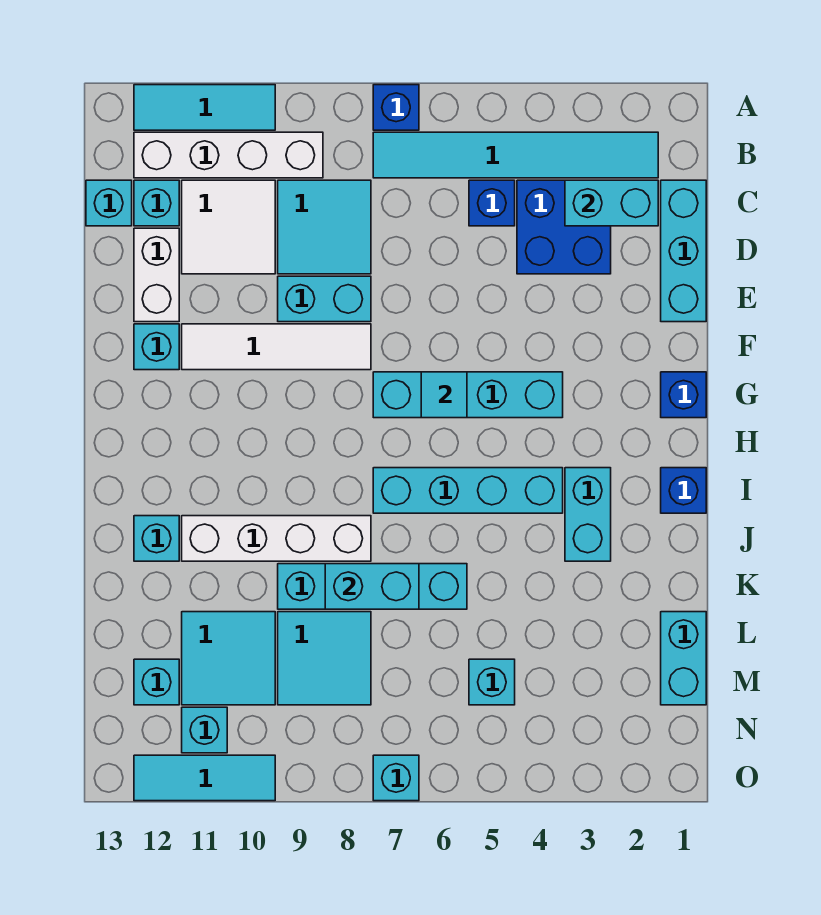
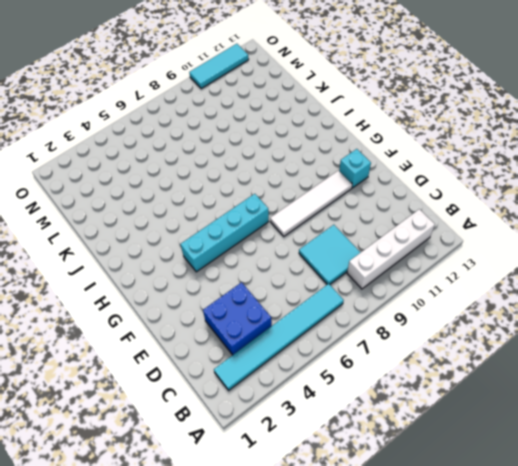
none -> blue 1x1 brick [373,85,419,130]
none -> cyan 1x3 tile [134,85,275,130]
none -> cyan 1x3 brick [661,180,706,322]
none -> blue 1x1 brick [469,180,515,226]

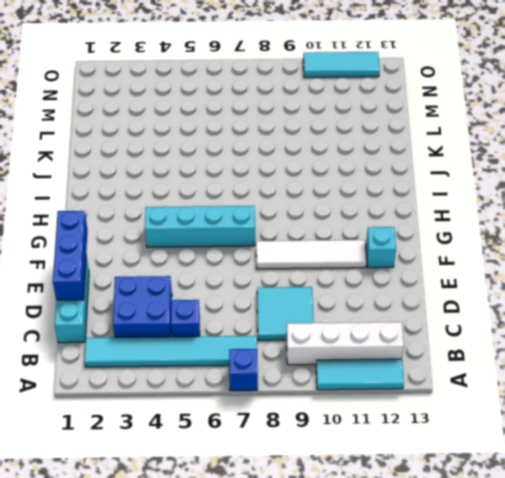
blue 1x3 brick [53,211,88,300] -> none
none -> white 2x2 tile [182,180,275,274]
none -> cyan 1x1 brick [134,180,179,226]
none -> cyan 1x1 brick [86,180,132,226]
none -> white 1x2 brick [134,228,179,322]

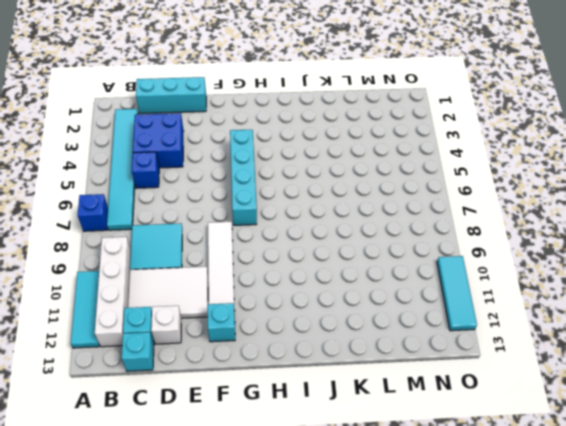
white 2x3 tile [128,267,208,318] -> white 2x2 tile [182,180,275,274]
white 1x1 brick [151,306,181,344] -> white 1x2 brick [134,228,179,322]
none -> cyan 1x2 brick [278,276,371,322]
none -> blue 1x1 brick [661,372,706,418]
none -> blue 1x1 brick [661,468,706,513]
none -> cyan 1x2 brick [565,468,611,561]

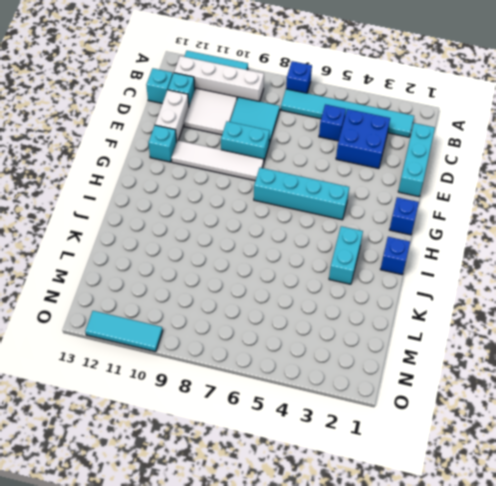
none -> cyan 1x4 brick [373,468,563,513]
none -> white 1x4 brick [182,516,371,561]
none -> cyan 1x1 brick [134,516,179,561]
none -> cyan 1x4 brick [278,564,467,609]

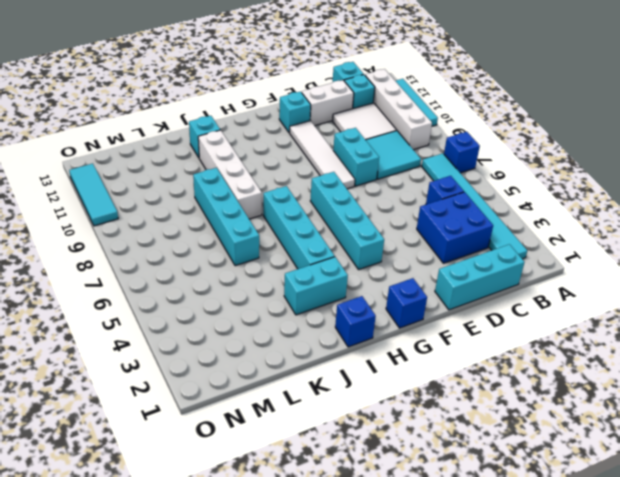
none -> cyan 1x2 brick [661,612,706,705]
none -> cyan 2x2 tile [278,612,371,705]
none -> cyan 2x2 tile [182,612,275,705]
none -> cyan 1x1 brick [469,659,515,705]

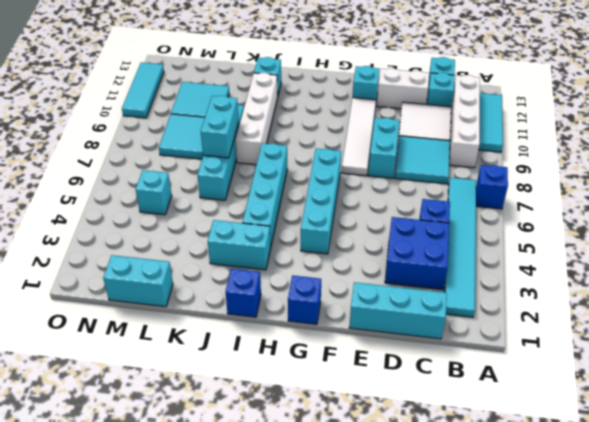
none -> cyan 1x1 brick [134,659,179,705]
none -> cyan 1x1 brick [182,707,227,753]
none -> cyan 1x1 brick [373,755,419,801]
none -> cyan 1x2 brick [565,180,658,226]

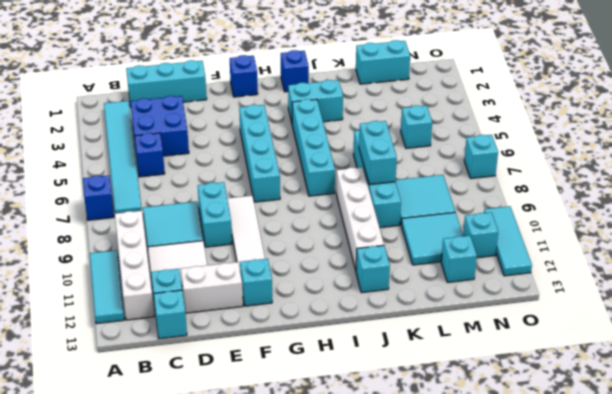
none -> cyan 1x2 brick [565,180,658,226]
none -> cyan 1x1 tile [421,372,467,418]

